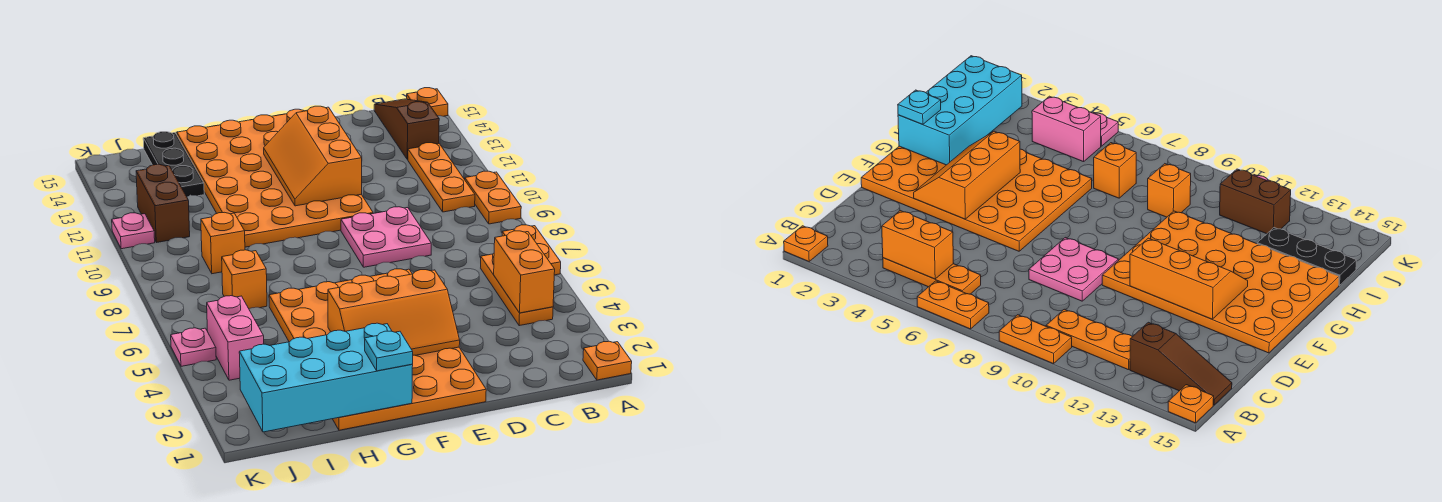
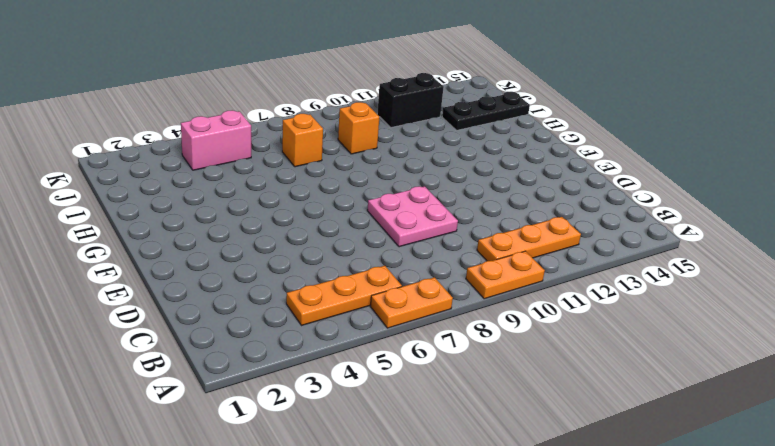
black 1x2 brick [377,73,444,128] -> brown 1x2 brick [136,164,190,243]
none -> orange 1x1 plate [583,341,632,380]
none -> orange 1x1 plate [407,88,448,116]
none -> brown 1x3 slope [374,99,439,160]

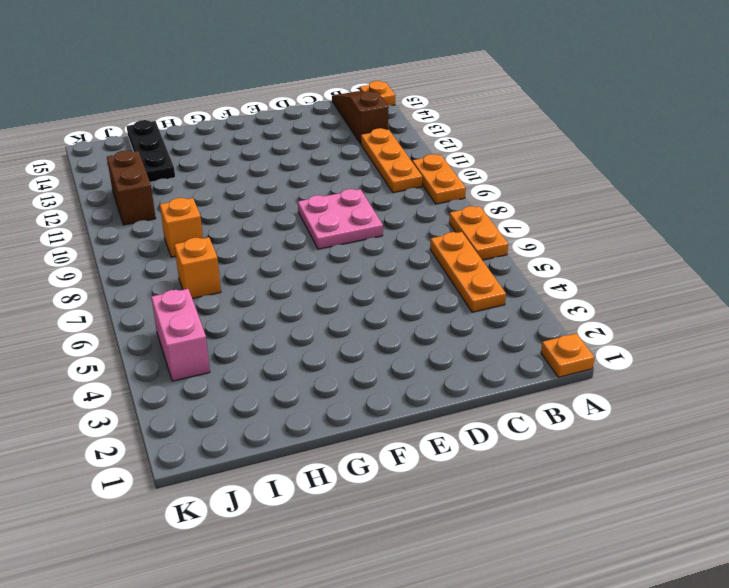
none -> orange 4x6 plate [269,269,486,430]
none -> orange 4x6 plate [177,109,373,247]
none -> pink 1x1 plate [171,328,216,366]

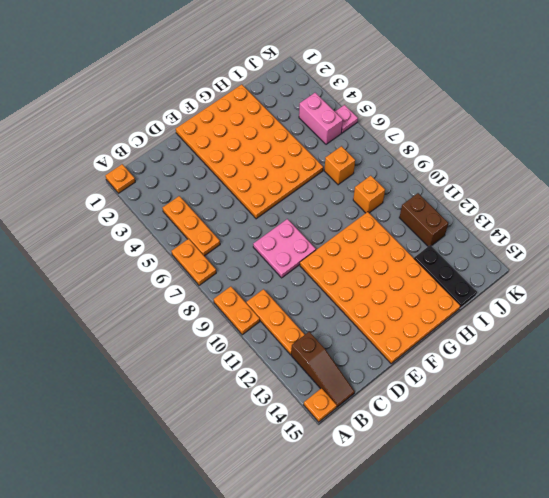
none -> pink 1x1 plate [112,213,155,249]
none -> orange 1x2 brick [494,231,555,313]
none -> orange 2x3 slope [328,270,460,355]

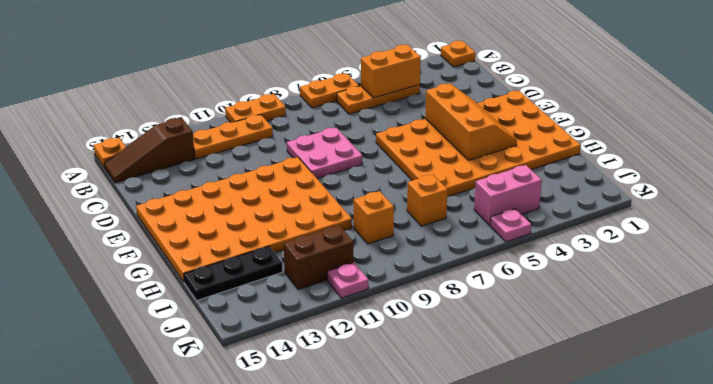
none -> orange 2x3 slope [264,106,362,206]
none -> cyan 2x4 brick [239,323,413,432]
none -> cyan 1x1 plate [365,331,413,371]

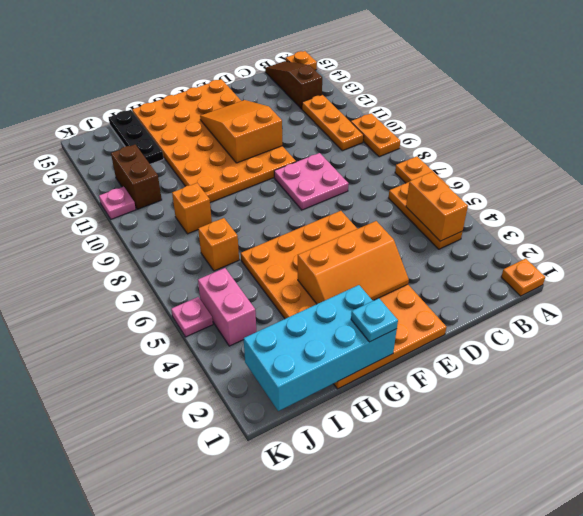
orange 2x3 slope [200,100,282,163] -> orange 2x3 slope turned to [264,106,362,206]

